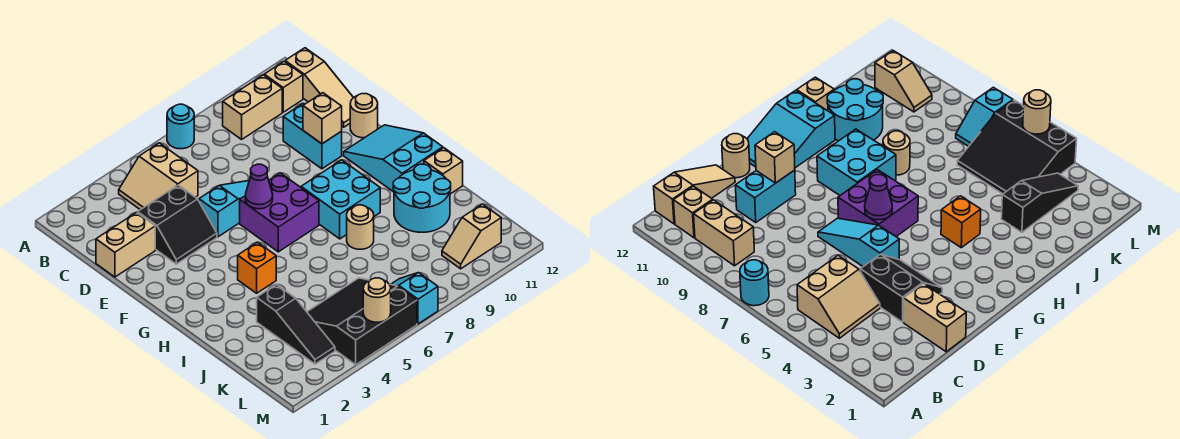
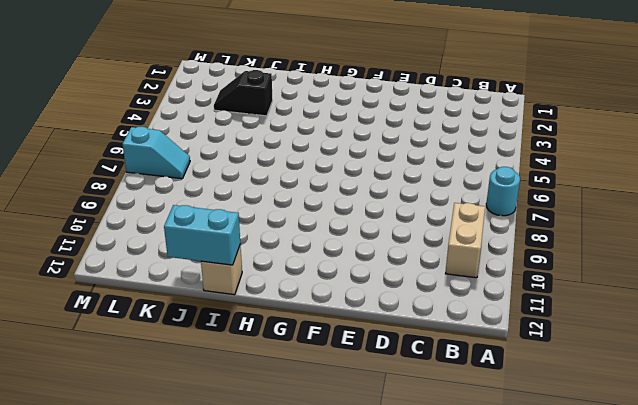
cyan 1x2 brick [164,205,240,265] -> cyan 1x2 brick moved to [283,104,342,169]
black 1x2 slope [214,70,273,116] -> black 1x3 slope [257,285,335,364]
none -> tan 2x2 slope [119,143,198,210]
none -> tan 1x1 brick [264,61,303,112]
none -> tan 1x3 slope [285,48,353,127]

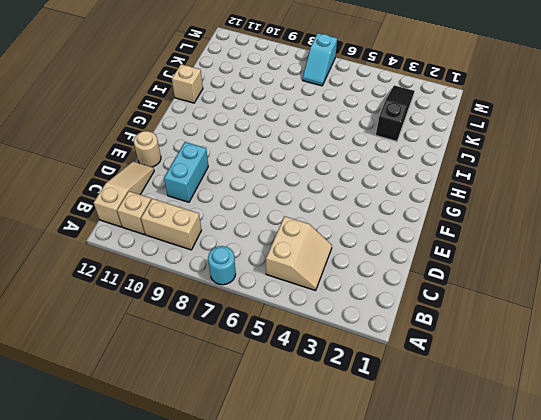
none -> tan 1x2 brick [96,212,155,277]
none -> black 2x2 slope [138,185,217,264]
none -> cyan 1x3 slope [199,181,249,237]

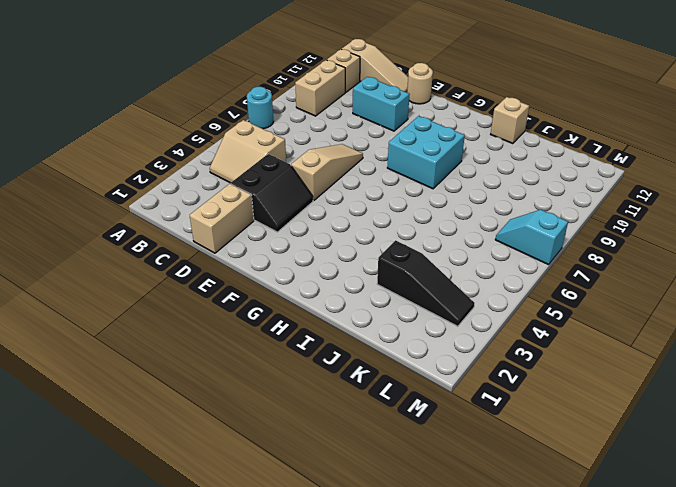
tan 1x3 slope [291,144,363,200] -> cyan 1x3 slope [199,181,249,237]
none -> purple 2x2 brick [240,173,319,252]
none -> cyan 2x3 slope [344,125,443,192]
none -> orange 1x1 brick [238,242,276,293]

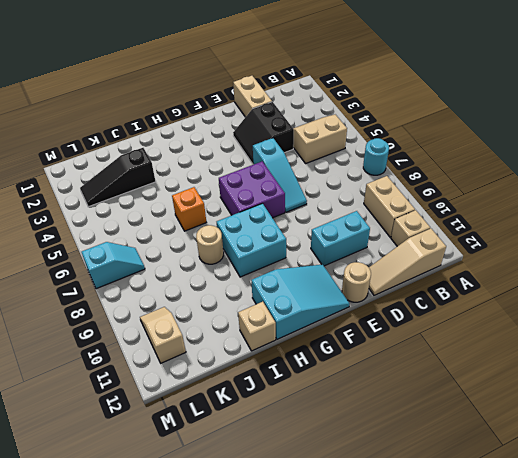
orange 1x1 brick [172,187,206,231] -> orange 1x1 brick moved to [238,242,276,293]
none -> cyan 2x2 round brick [393,164,451,232]
none -> black 3x3 slope [307,278,417,365]
none -> tan 1x1 brick [303,93,342,144]

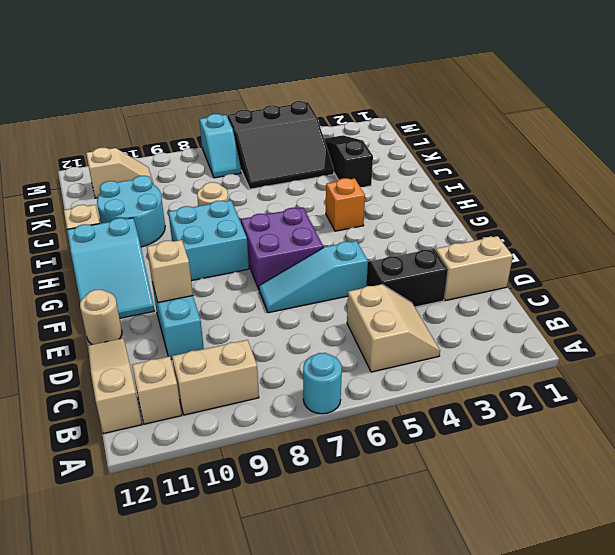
none -> purple 1x1 cone [245,164,273,209]
none -> tan 1x1 round brick [363,278,391,322]

